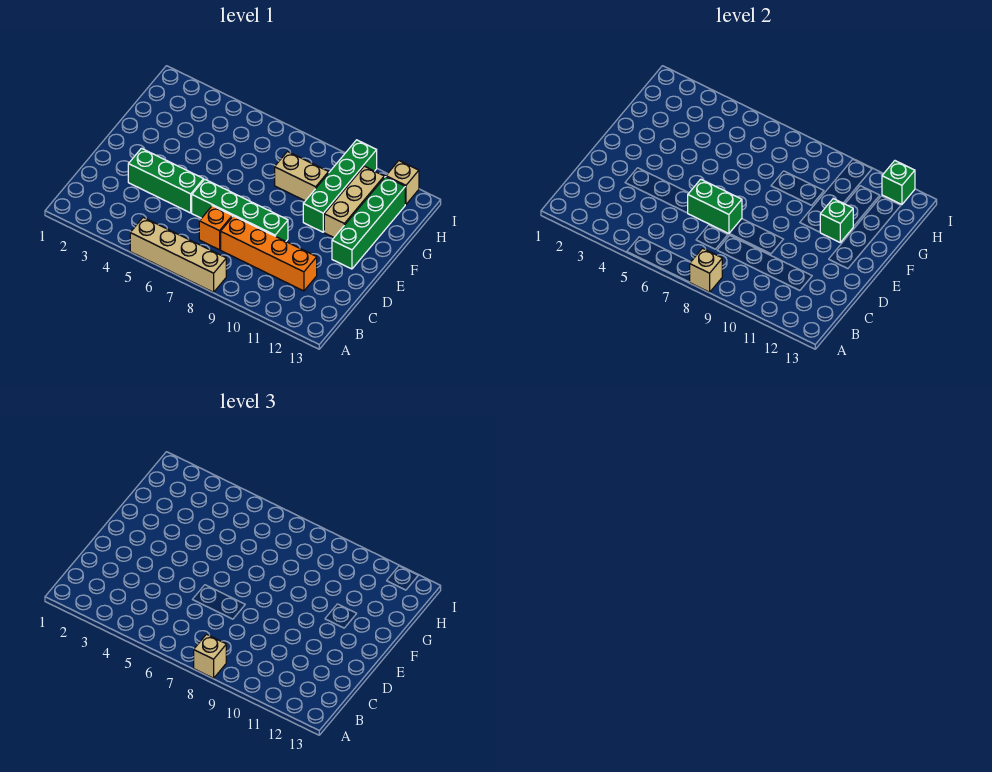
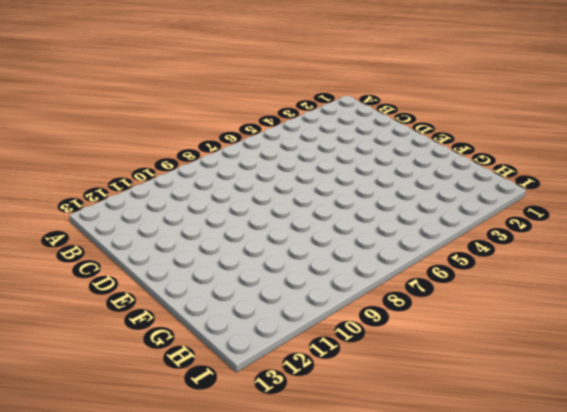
none -> tan 1x4 brick [130,217,226,292]
none -> orange 1x1 brick [199,206,232,250]
none -> orange 1x4 brick [221,216,317,291]

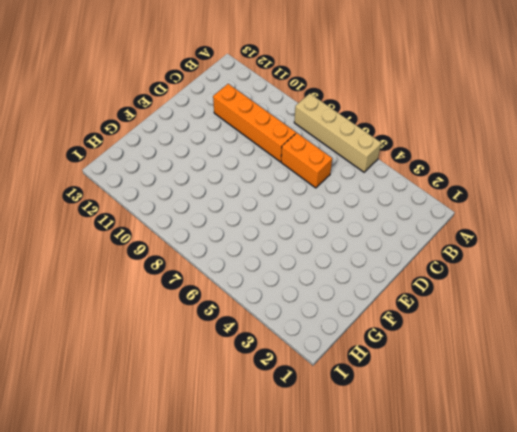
orange 1x2 brick [281,133,332,188] -> orange 1x1 brick [199,206,232,250]
none -> green 1x3 brick [128,148,204,213]
none -> green 1x4 brick [192,179,288,241]
none -> green 1x4 brick [332,177,405,269]

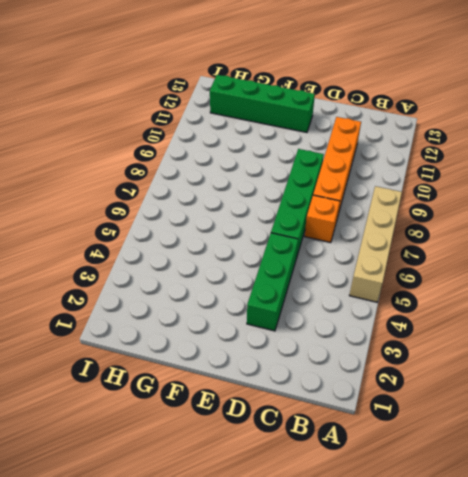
none -> green 1x4 brick [303,140,377,232]
none -> tan 1x3 brick [324,166,384,237]
none -> tan 1x2 brick [275,152,329,201]

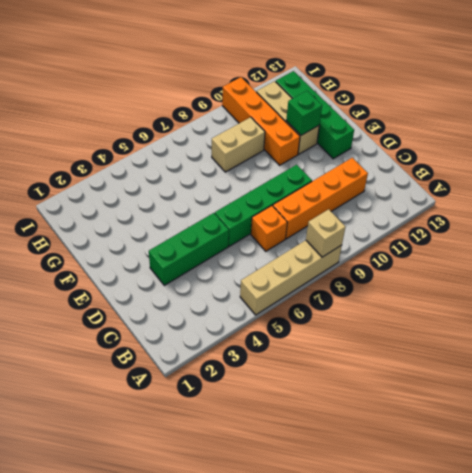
orange 1x4 brick [222,77,300,165] -> green 1x4 brick [303,140,377,232]
none -> tan 1x1 brick [386,161,419,204]
none -> green 1x2 brick [688,179,742,234]
none -> green 1x1 brick [882,161,915,204]

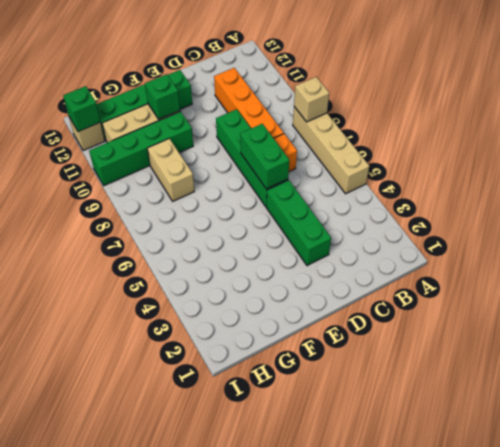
none -> tan 1x1 brick [194,634,226,678]

